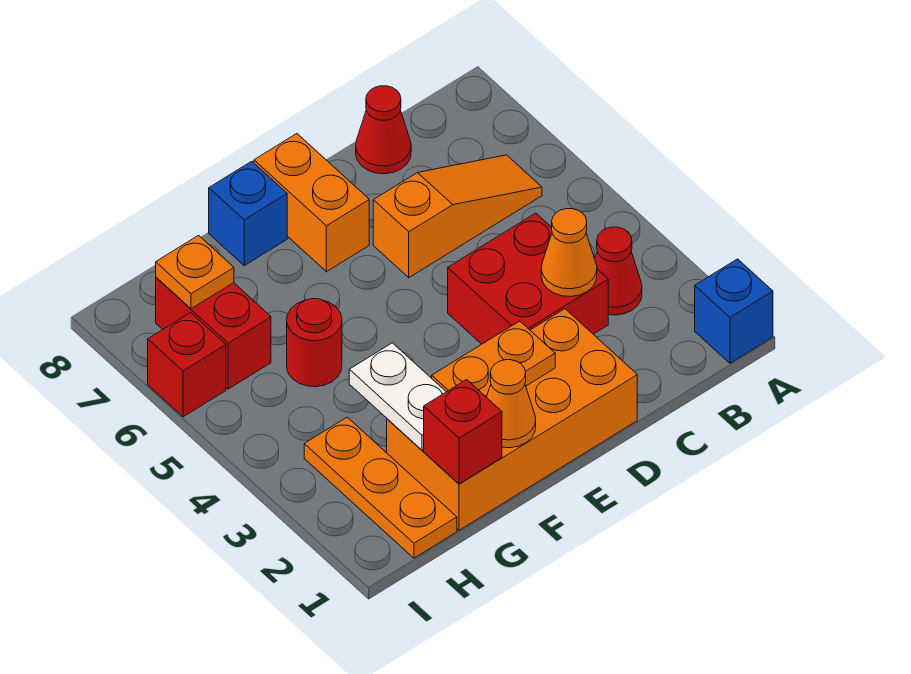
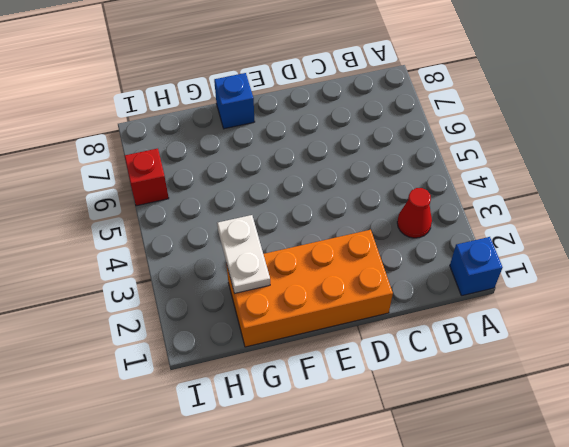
none -> orange 1x3 slope [373,155,542,278]
none -> red 2x2 brick [448,213,608,344]
none -> red 1x1 cone [356,86,411,174]

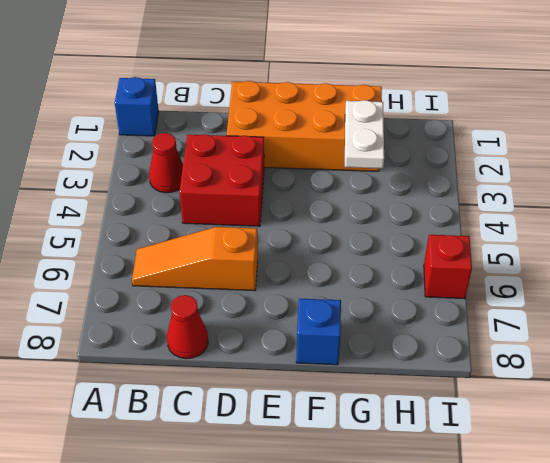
none -> orange 1x2 brick [254,134,369,272]
none -> red 1x1 round brick [287,299,342,387]
none -> orange 1x3 plate [304,417,457,558]

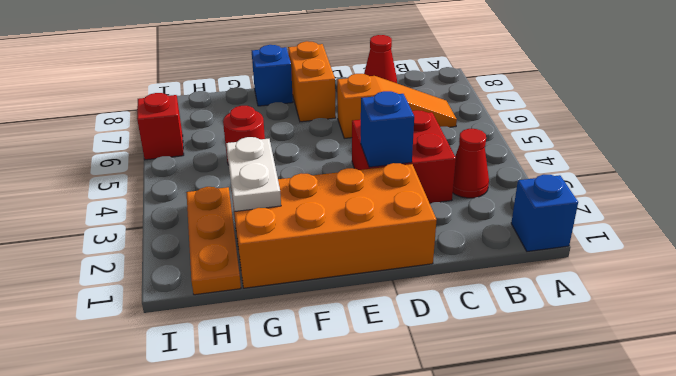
blue 1x1 brick [361,91,414,167] -> none
none -> red 1x2 brick [156,277,271,389]
none -> orange 1x1 cone [541,209,597,297]
none -> orange 1x2 plate [432,321,555,397]

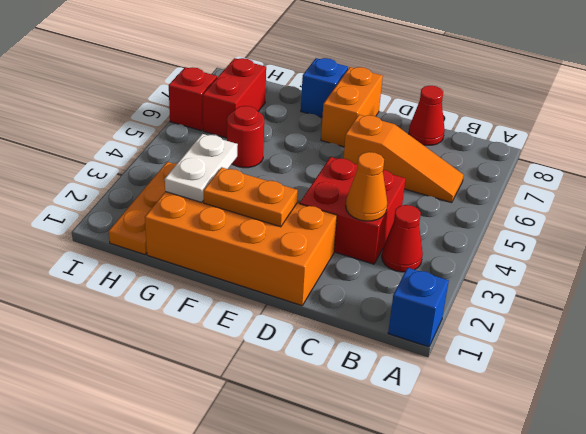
none -> orange 1x1 cone [487,360,536,448]
none -> red 1x1 brick [424,380,502,484]
none -> orange 1x1 plate [156,235,234,309]

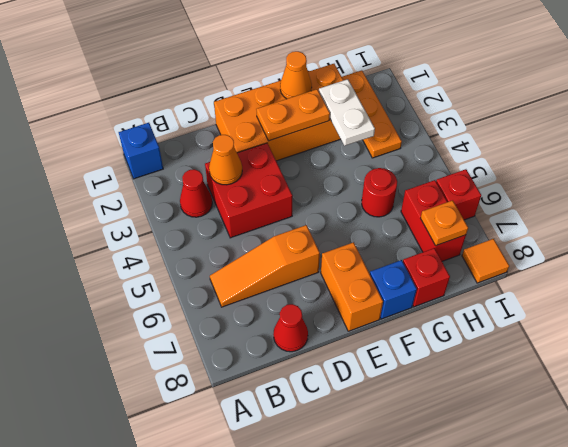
red 1x1 brick [403,248,450,307] -> red 1x1 brick moved to [424,380,502,484]
orange 1x1 tile [462,239,509,283] -> none

